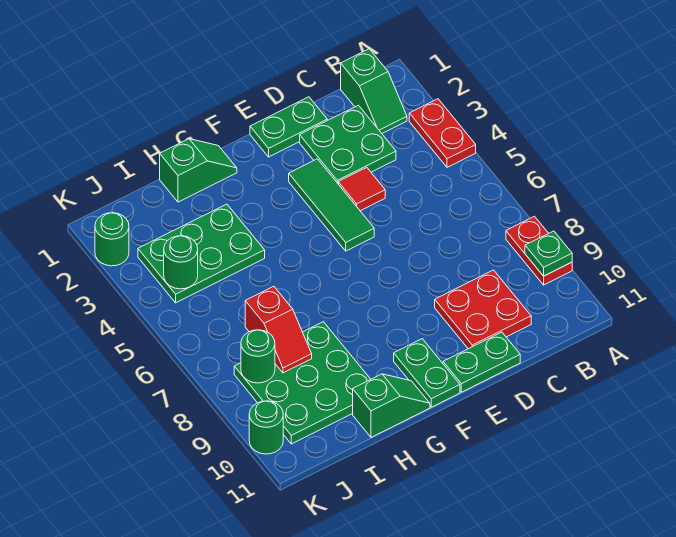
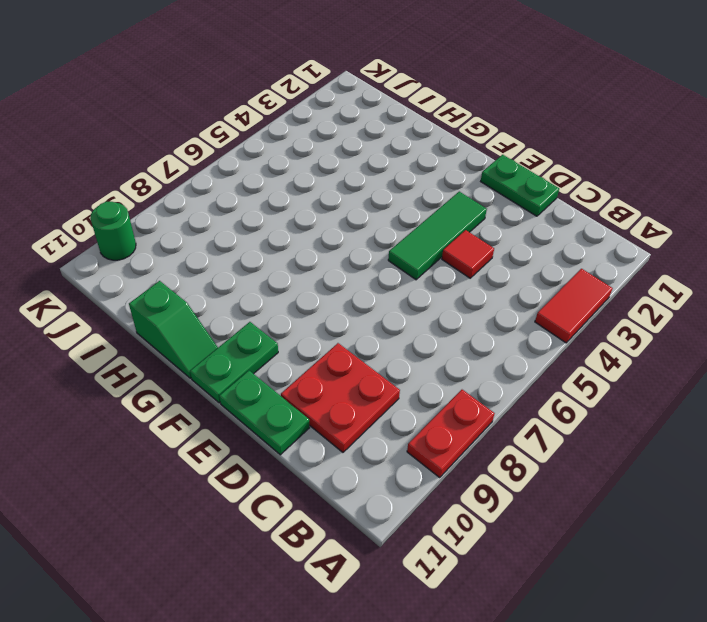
red 1x2 tile [535,269,613,343] -> red 1x2 plate [409,99,476,167]
none -> green 1x2 slope [341,49,407,133]
none -> green 2x2 plate [300,105,396,183]
none -> green 1x2 slope [160,139,237,202]

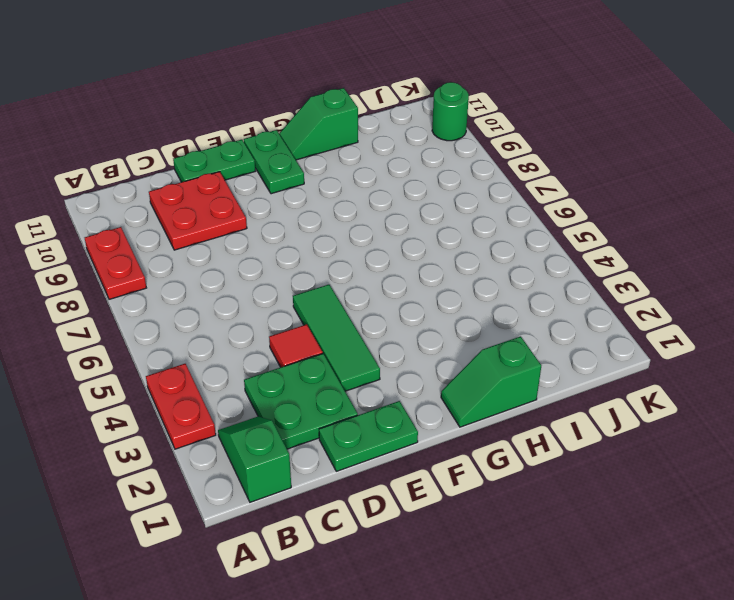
none -> green 2x3 plate [138,204,265,303]
none -> green 3x3 plate [234,322,371,444]
none -> green 1x1 round brick [95,213,129,266]

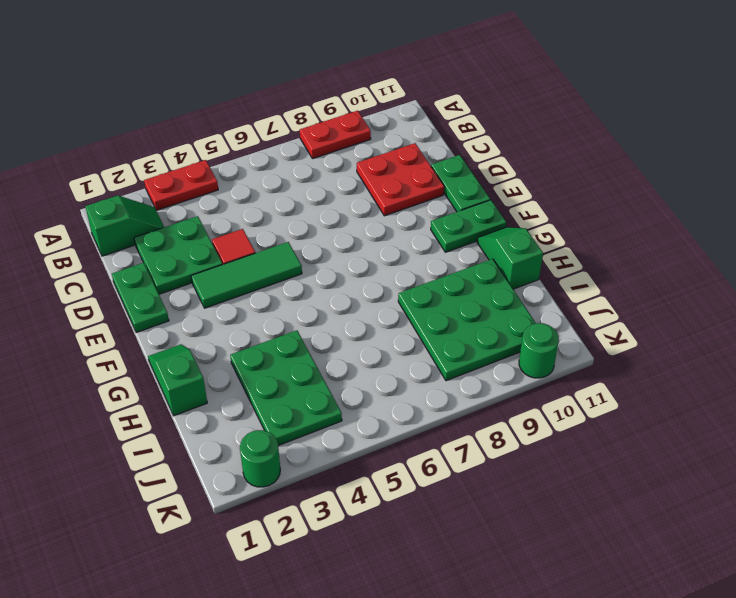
none -> green 1x1 plate [525,231,572,276]
none -> red 1x2 slope [245,286,312,373]
none -> green 1x1 round brick [164,236,198,289]

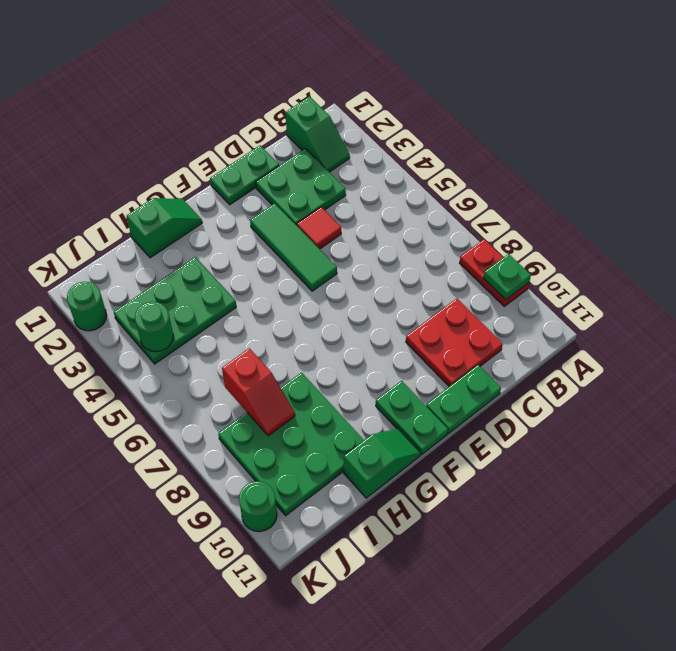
none -> red 1x2 plate [409,99,476,167]
none -> green 1x1 round brick [241,330,275,383]

